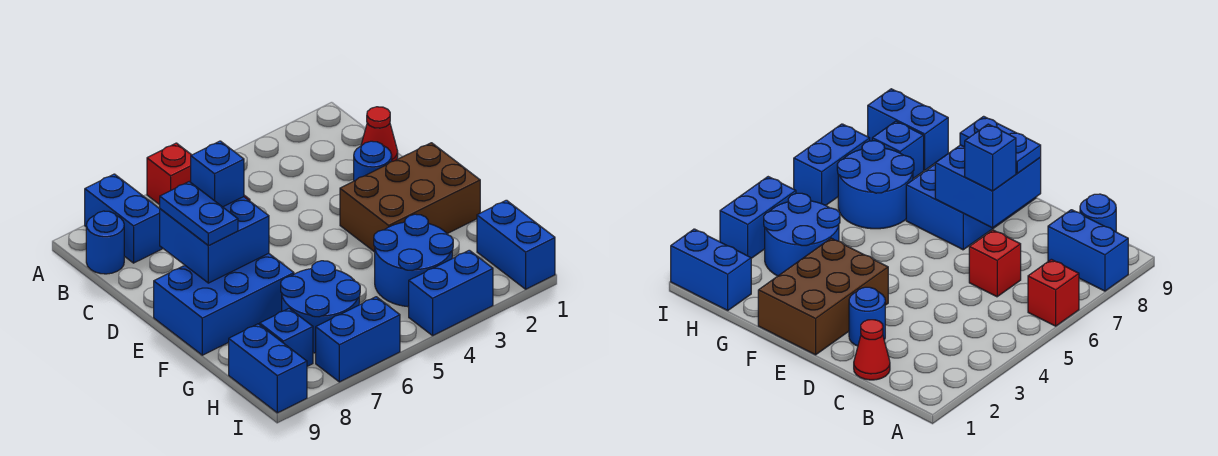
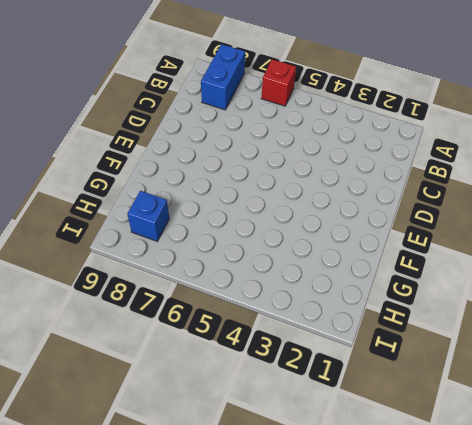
none -> blue 1x1 round brick [86,211,124,274]
none -> red 1x1 cone [361,107,398,161]
none -> red 1x1 brick [969,230,1021,297]

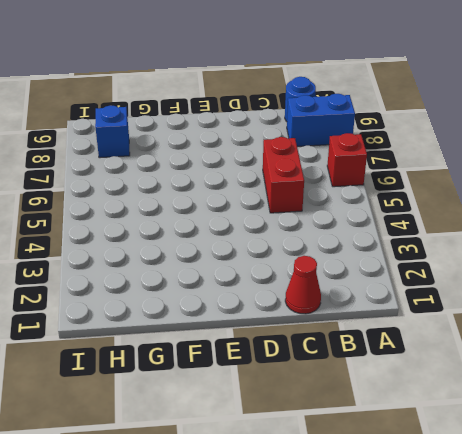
red 1x2 brick [263,137,304,213] -> red 1x1 brick [969,230,1021,297]
none -> blue 1x1 round brick [354,141,392,181]
none -> brown 2x3 brick [340,143,480,252]
none -> blue 2x3 brick [154,253,294,355]

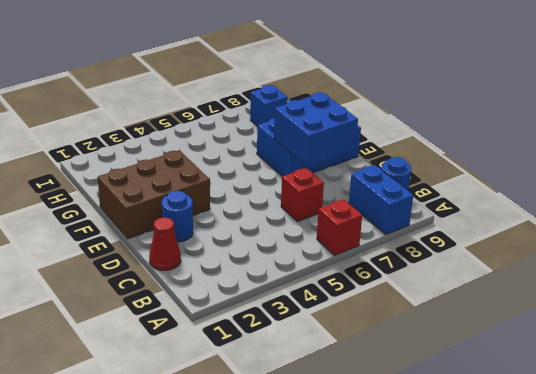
none -> blue 2x2 round brick [374,214,453,307]
none -> blue 2x2 round brick [281,261,360,353]
none -> blue 1x2 brick [477,200,555,289]

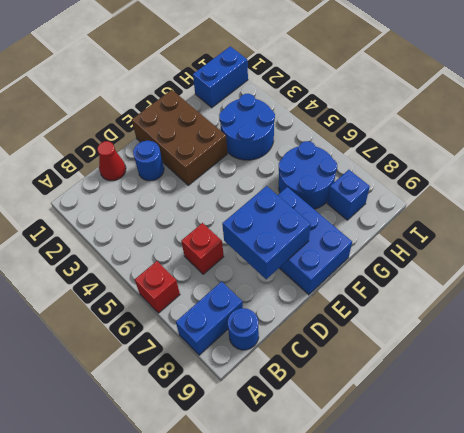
none -> blue 1x2 brick [229,324,307,413]
none -> blue 1x2 brick [409,250,493,336]
none -> blue 1x2 brick [316,297,400,382]

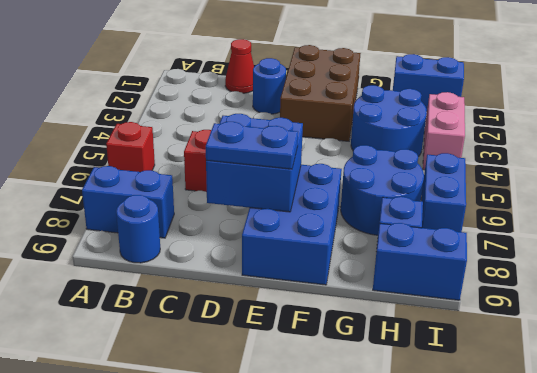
pink 1x2 brick [423,92,465,170] -> blue 1x2 brick [409,250,493,336]
none -> blue 1x1 brick [191,141,244,207]

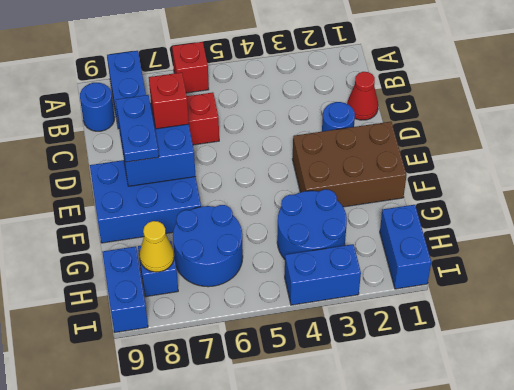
red 1x1 brick [149,72,189,129] -> blue 1x1 brick [191,141,244,207]
yellow 1x1 cone [140,221,174,272] -> none
none -> blue 1x2 brick [316,297,400,382]

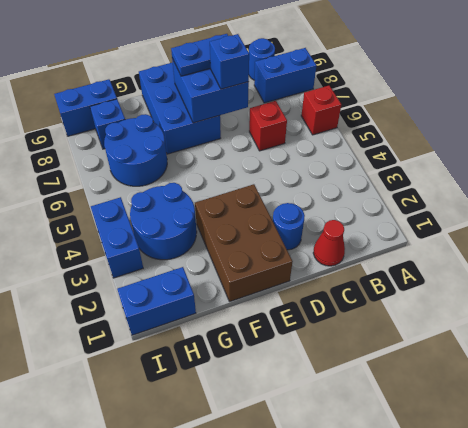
none -> blue 1x2 brick [316,297,400,382]

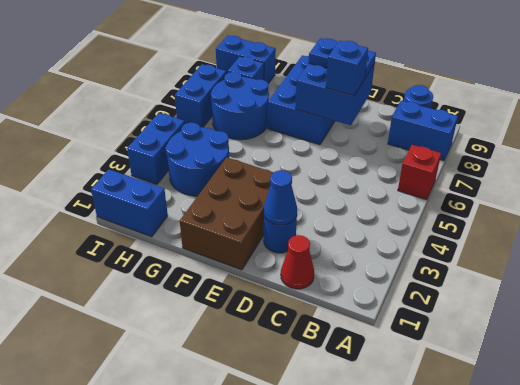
blue 1x1 cone [264,170,297,225] -> none
none -> red 1x1 brick [969,230,1021,297]

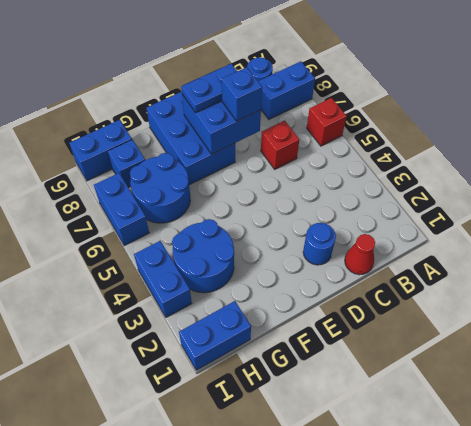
none -> brown 2x3 brick [340,143,480,252]

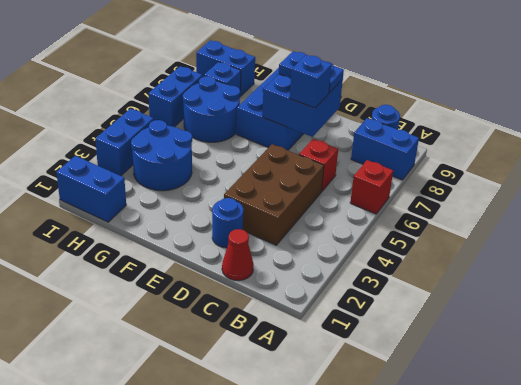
brown 2x3 brick [224,144,324,245] -> brown 2x3 brick moved to [340,143,480,252]

